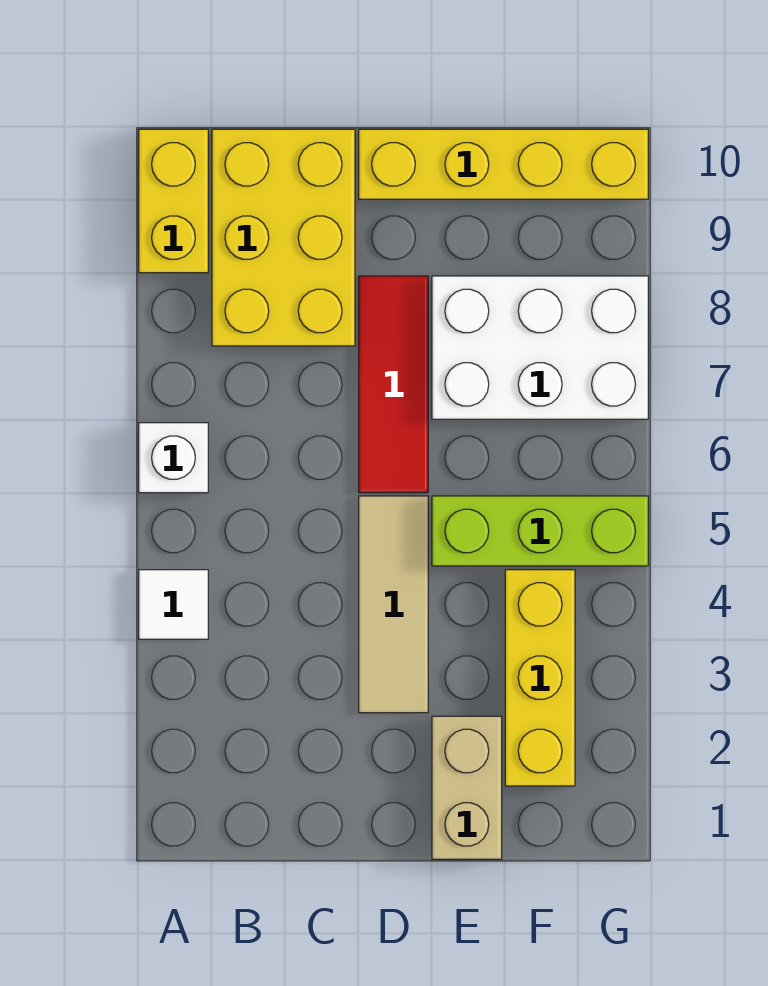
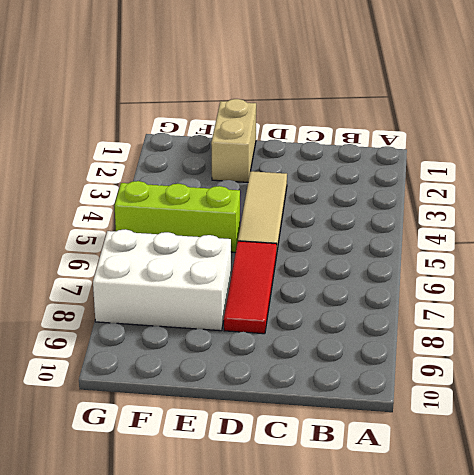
none -> white 1x1 tile [139,570,208,639]
none -> white 1x1 brick [139,423,208,493]

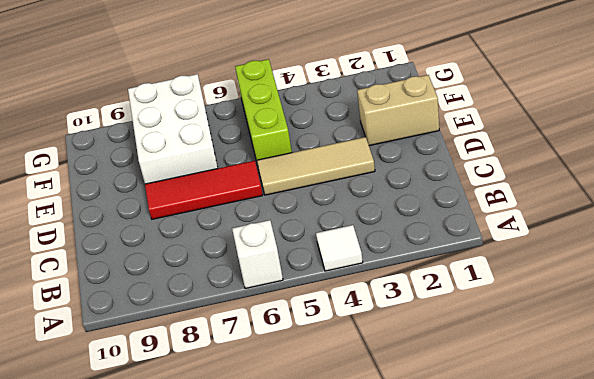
none -> yellow 1x2 brick [139,129,208,273]
none -> yellow 2x3 brick [212,129,355,346]

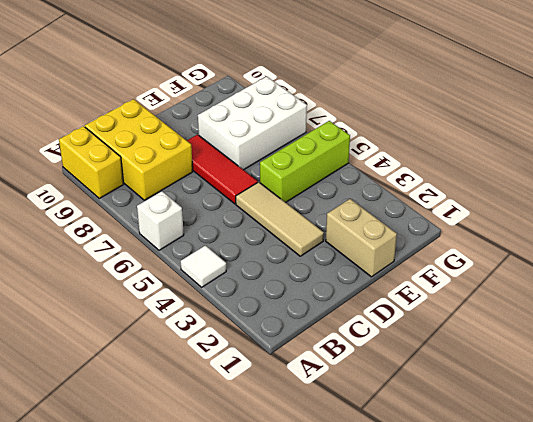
none -> yellow 1x4 brick [359,129,648,199]
none -> yellow 1x3 brick [505,570,575,786]

